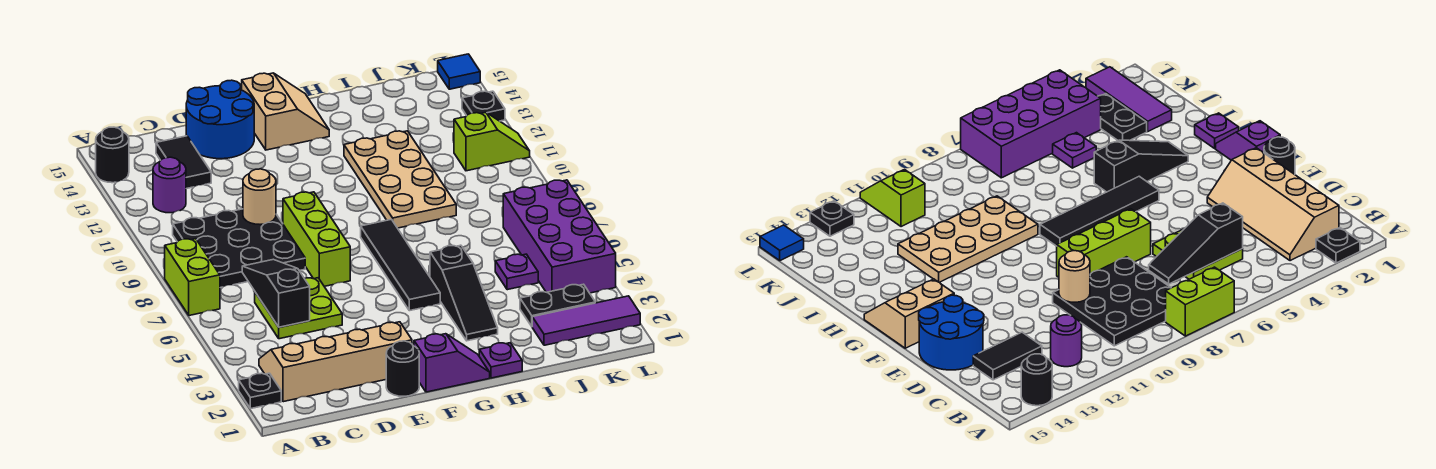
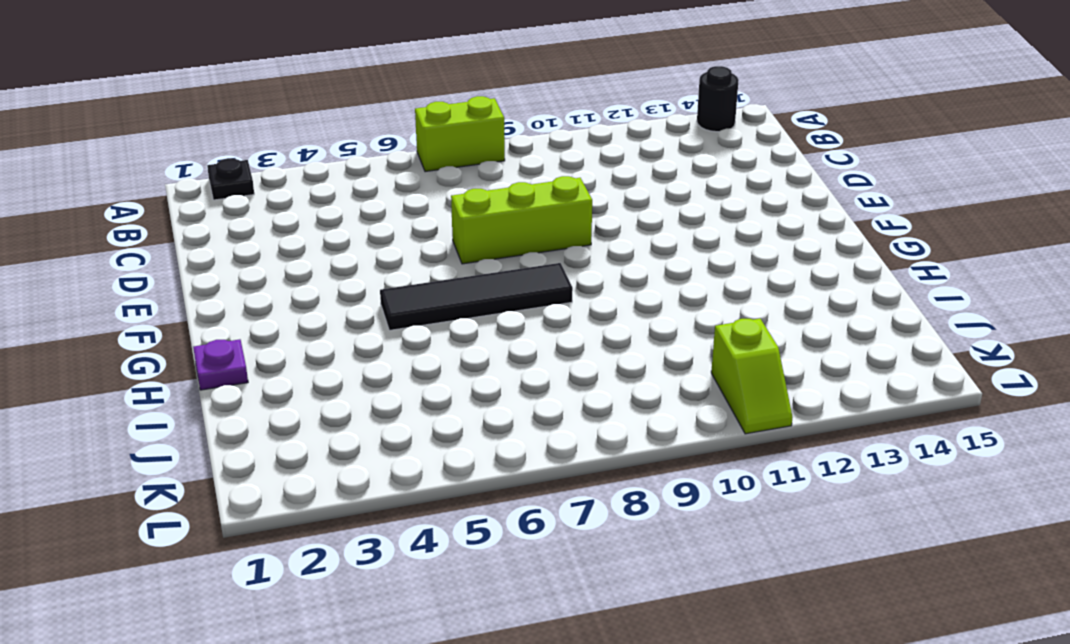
none -> tan 2x4 slope [259,322,412,402]
none -> black 3x3 plate [173,209,305,288]
none -> purple 1x1 round brick [153,157,186,213]

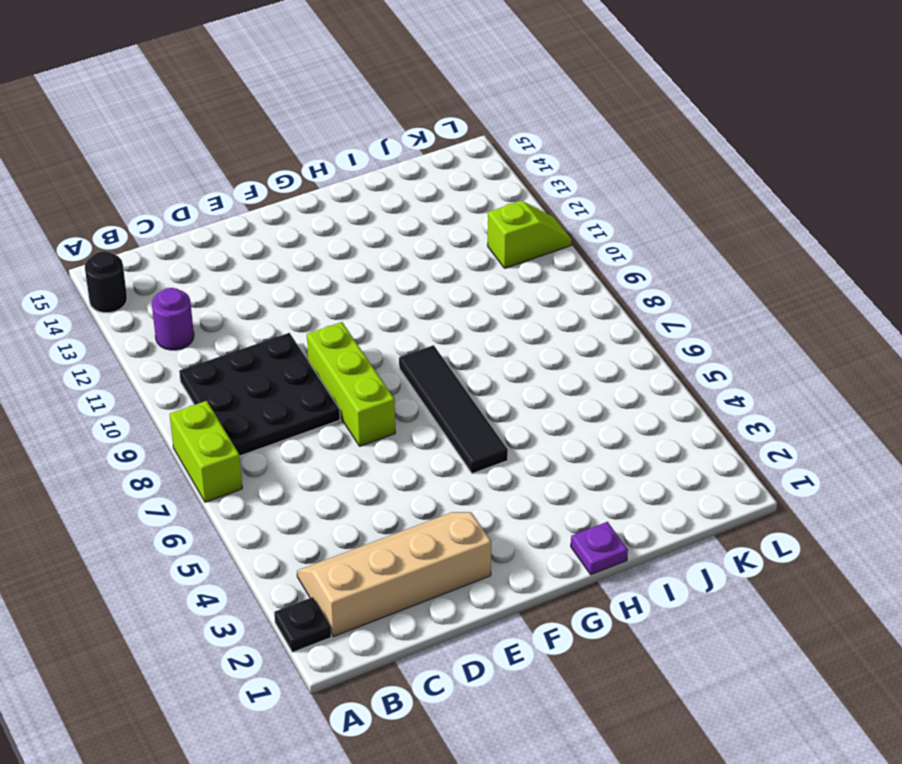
none -> lime 2x2 plate [255,278,342,339]
none -> black 1x2 tile [156,136,211,189]
none -> blue 2x2 round brick [186,80,254,159]

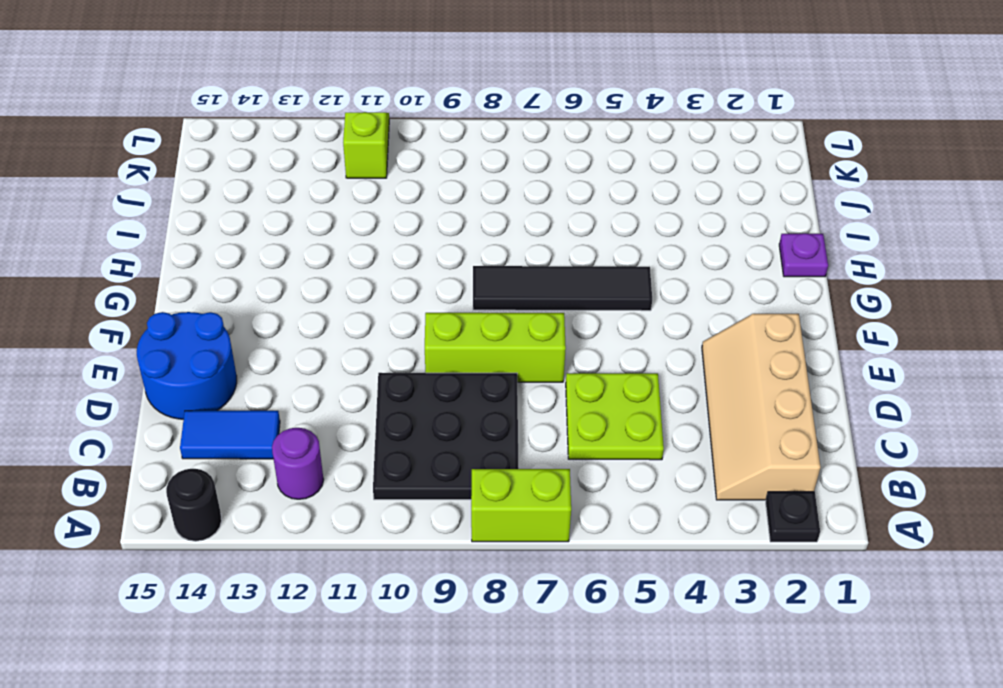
blue 1x2 tile [180,411,280,459] -> black 1x2 tile [156,136,211,189]
none -> black 1x1 round brick [386,341,419,396]
none -> purple 1x2 slope [414,334,490,392]
none -> tan 2x2 slope [242,73,329,150]

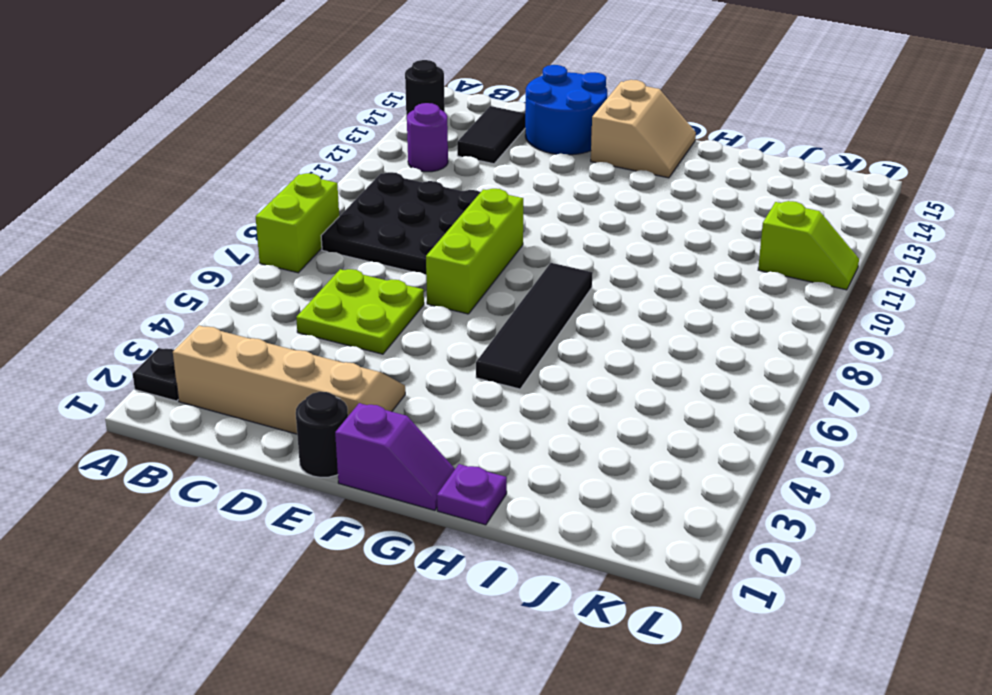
none -> black 1x3 slope [430,245,498,341]
none -> tan 2x4 plate [344,131,456,228]
none -> purple 1x3 tile [532,296,640,345]

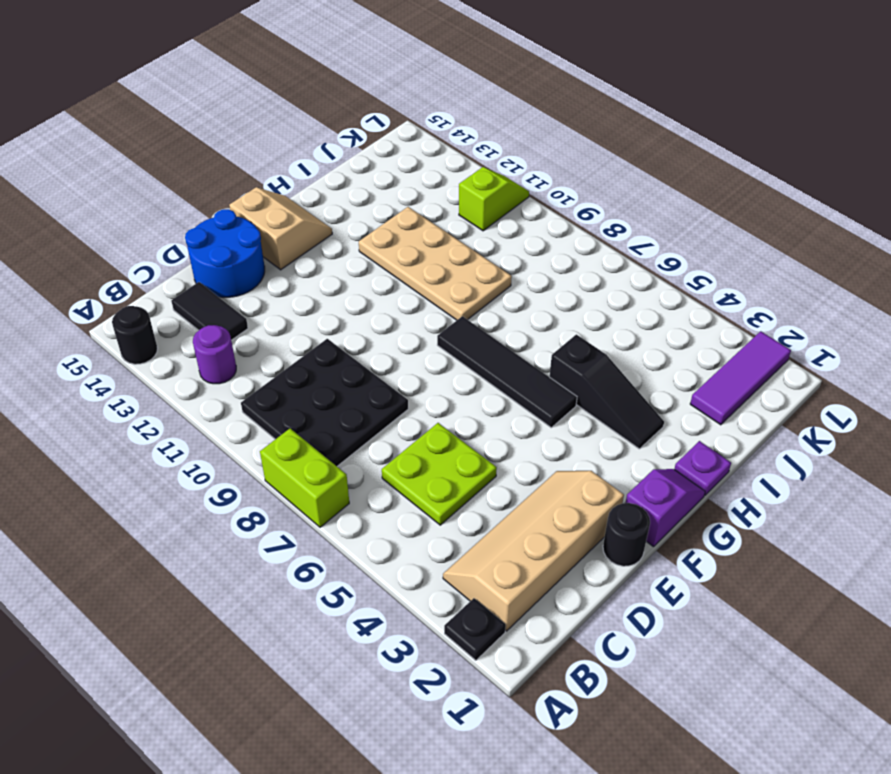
none -> lime 1x3 brick [283,192,350,286]
none -> black 1x2 plate [520,284,595,326]
none -> purple 1x1 plate [495,254,538,290]

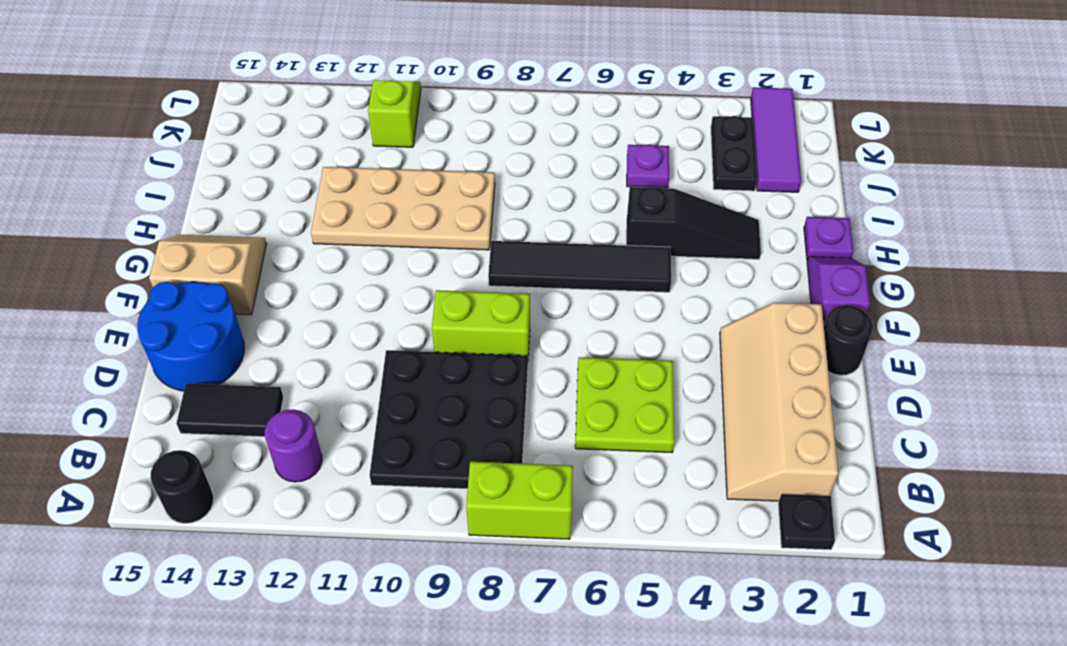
lime 1x2 brick [432,290,530,356] -> lime 1x3 brick [283,192,350,286]
none -> purple 2x4 brick [503,180,616,293]
none -> black 1x1 plate [462,91,505,121]
none -> blue 1x1 tile [438,54,480,89]

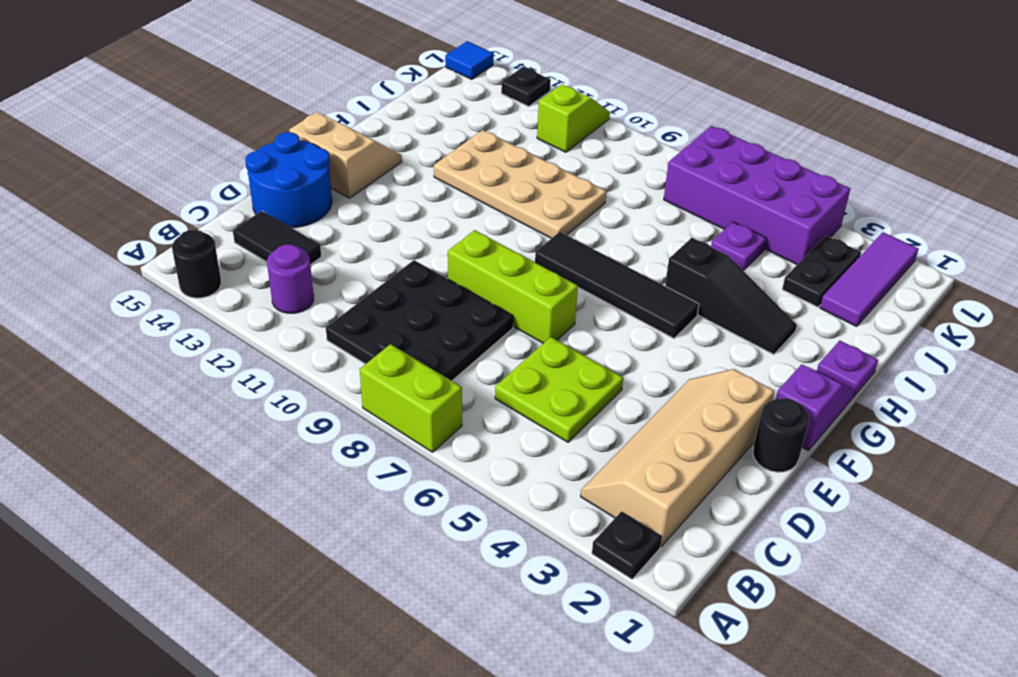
none -> black 1x3 slope [242,259,310,327]
none -> tan 1x1 round brick [243,169,276,224]

